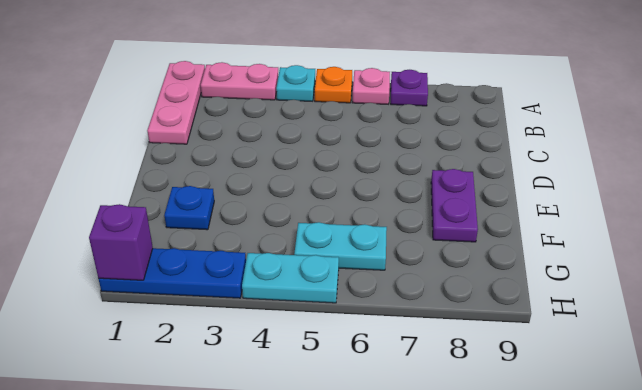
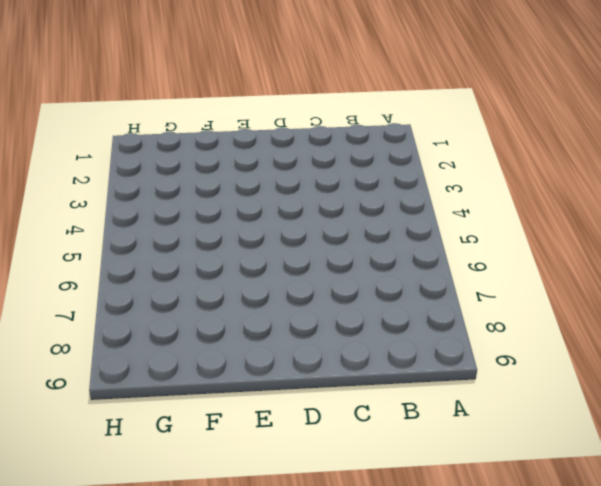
none -> pink 1x3 plate [147,61,205,144]
none -> pink 1x2 plate [201,62,278,100]
none -> cyan 1x1 plate [276,65,315,101]

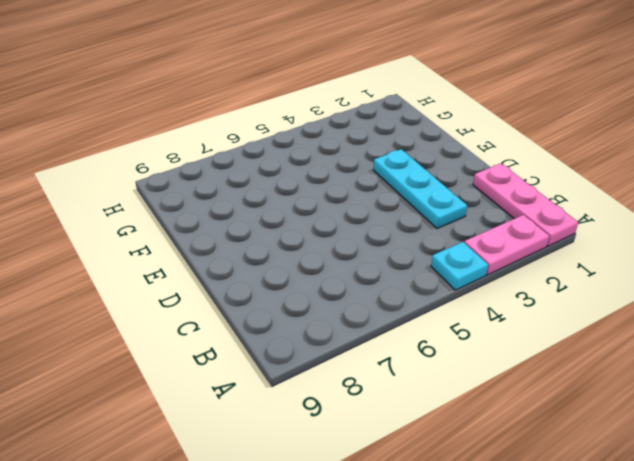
cyan 1x3 plate [373,149,467,229] -> none
none -> orange 1x1 plate [315,67,352,103]
none -> pink 1x1 plate [352,68,390,104]
none -> purple 1x1 plate [391,70,428,106]

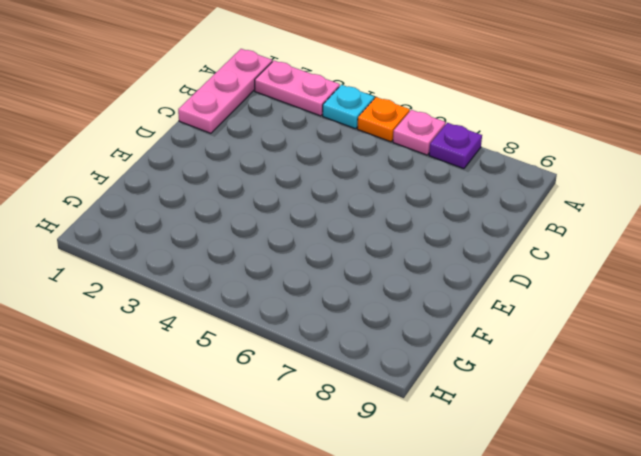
none -> purple 1x2 plate [431,169,478,242]
none -> blue 1x1 plate [164,186,214,230]
none -> cyan 1x2 plate [294,222,387,270]

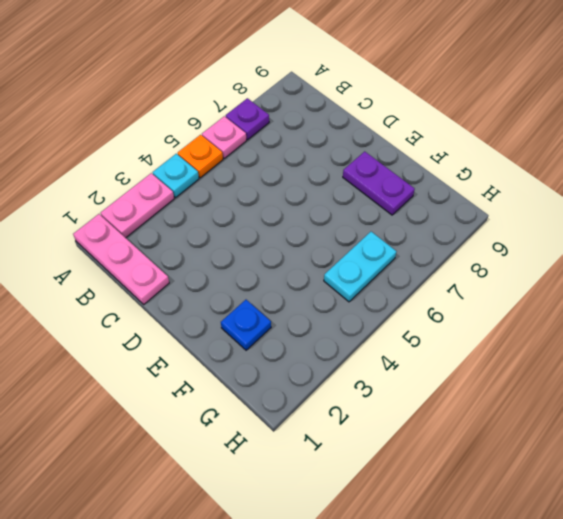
none -> blue 1x3 plate [99,248,246,298]
none -> cyan 1x2 plate [242,253,339,303]
none -> purple 1x1 brick [89,204,153,280]

